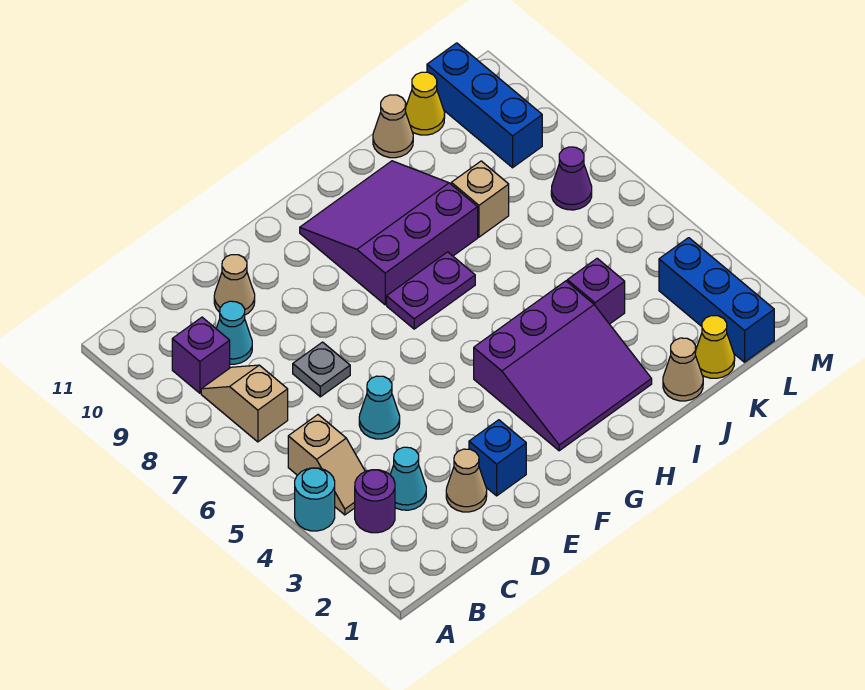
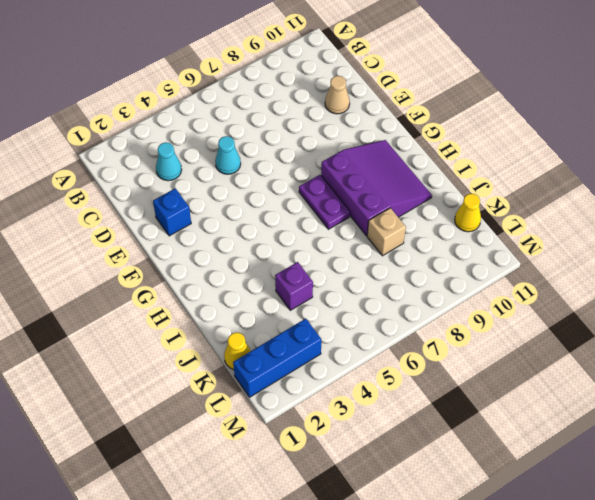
none -> cyan 1x1 round brick [295,468,335,531]
none -> purple 1x1 round brick [355,470,395,533]
none -> tan 1x2 slope [288,415,365,515]

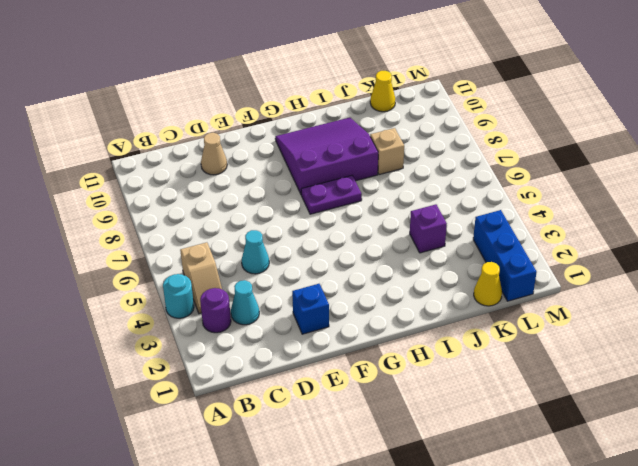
none -> tan 1x2 slope [201,365,288,442]
none -> purple 1x1 brick [172,317,230,393]
none -> cyan 1x1 cone [216,301,252,364]

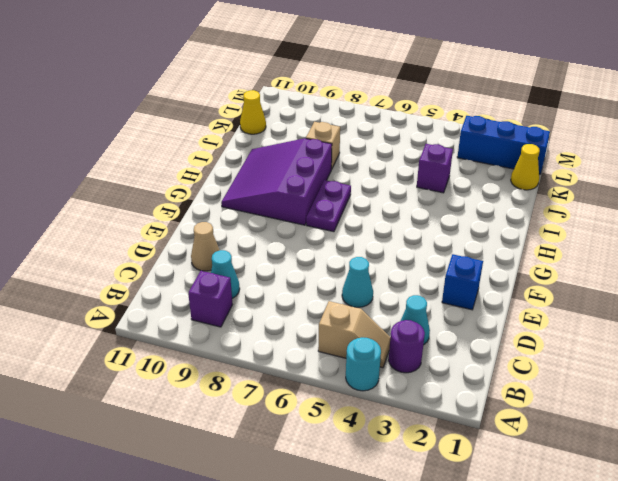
none -> tan 1x2 slope [201,365,288,442]
none -> tan 1x1 cone [446,449,487,512]
none -> grey 1x1 plate [293,342,350,397]

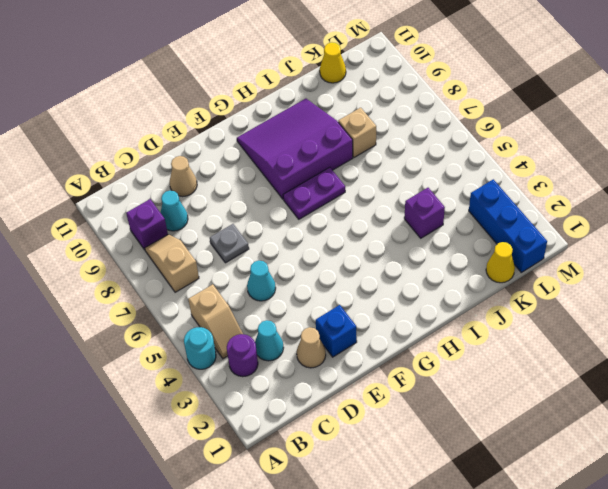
none -> purple 3x3 slope [474,281,652,451]
none -> tan 1x1 cone [663,338,703,401]
none -> tan 1x1 cone [373,95,413,158]

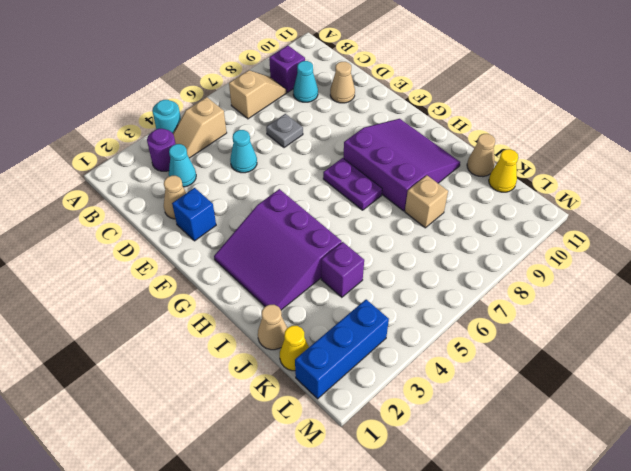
none -> purple 1x1 cone [551,147,592,210]
none -> blue 1x3 brick [427,43,542,168]

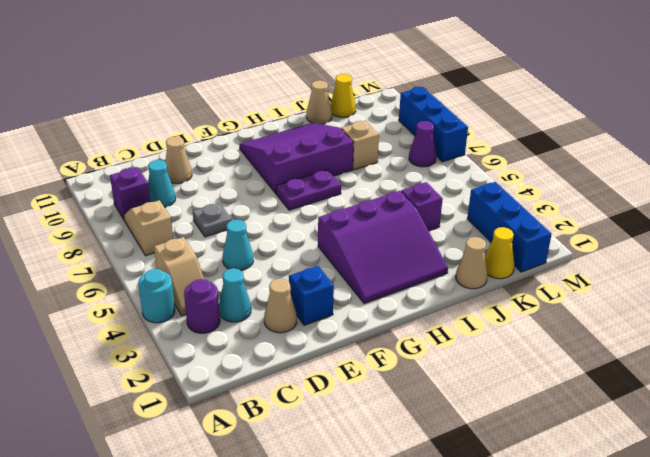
blue 1x3 brick [399,87,468,162] -> blue 1x3 brick moved to [427,43,542,168]

